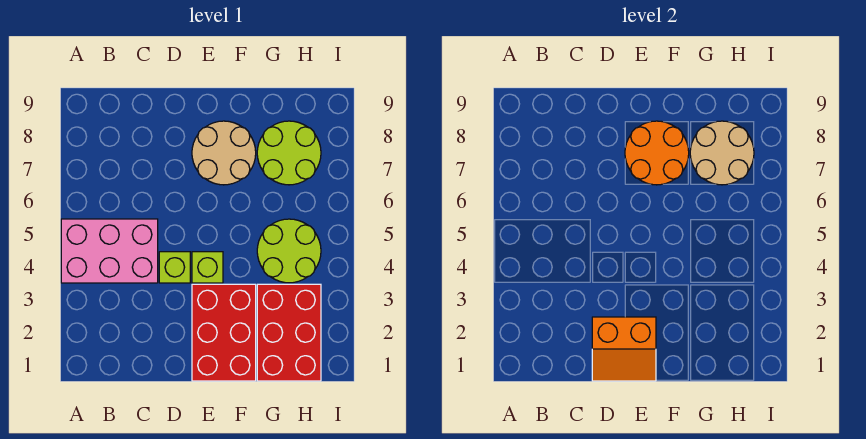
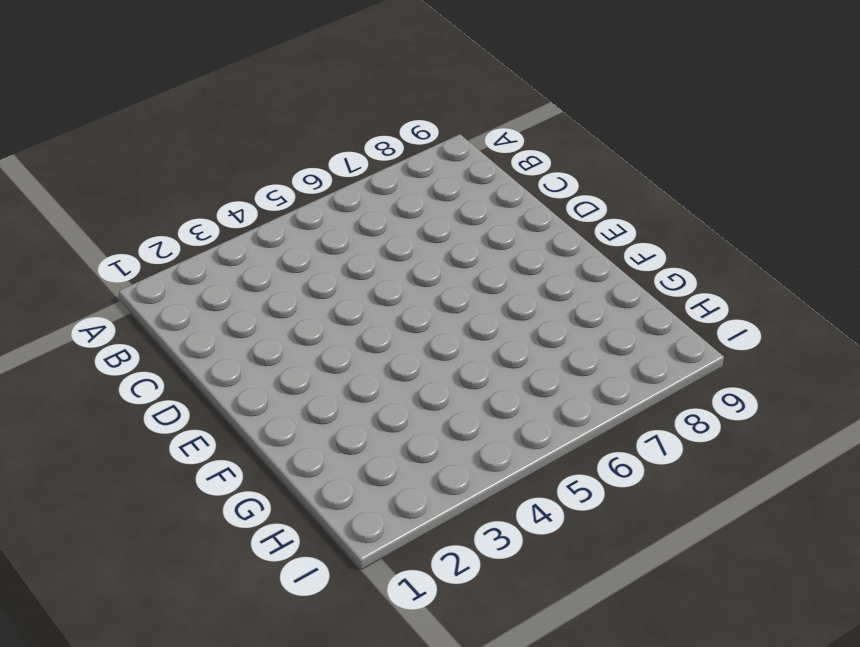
none -> pink 2x3 brick [61,219,158,283]
none -> lime 1x1 brick [159,252,190,283]

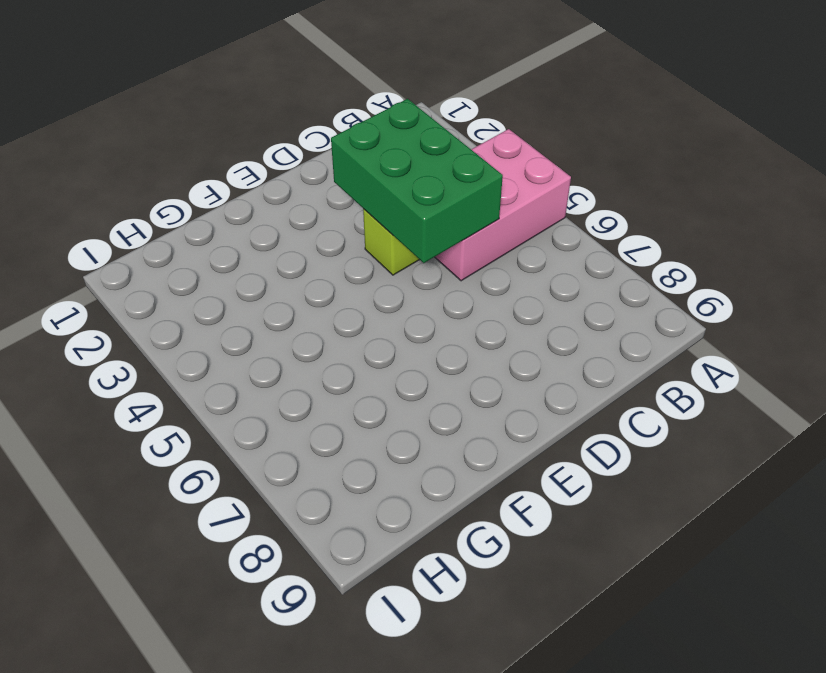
green 2x3 brick [331,99,503,263] -> none
none -> red 2x3 brick [192,284,256,381]
none -> lime 1x1 brick [192,252,223,283]

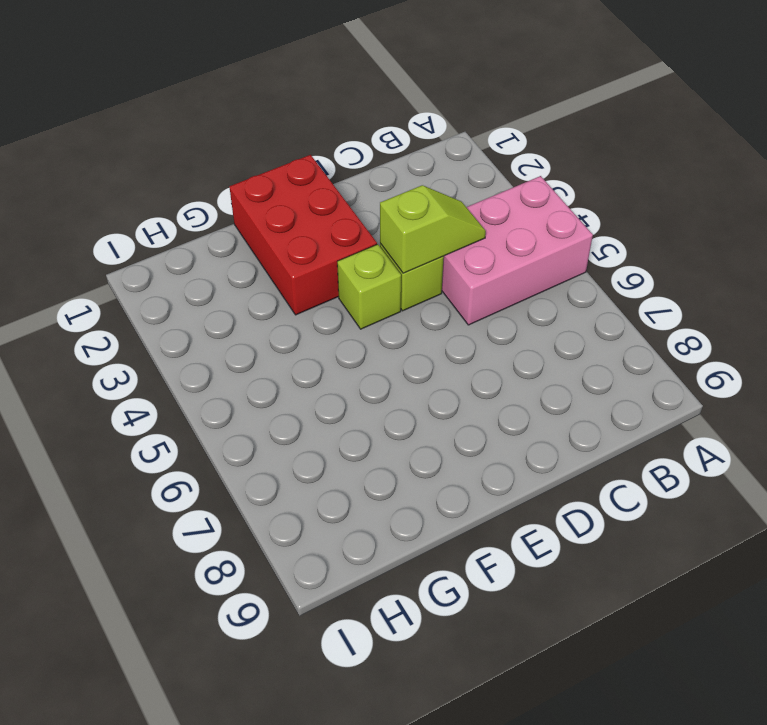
lime 1x2 slope [380,185,486,273] -> none
none -> tan 2x2 round brick [192,121,256,185]
none -> red 2x3 brick [257,284,321,381]

